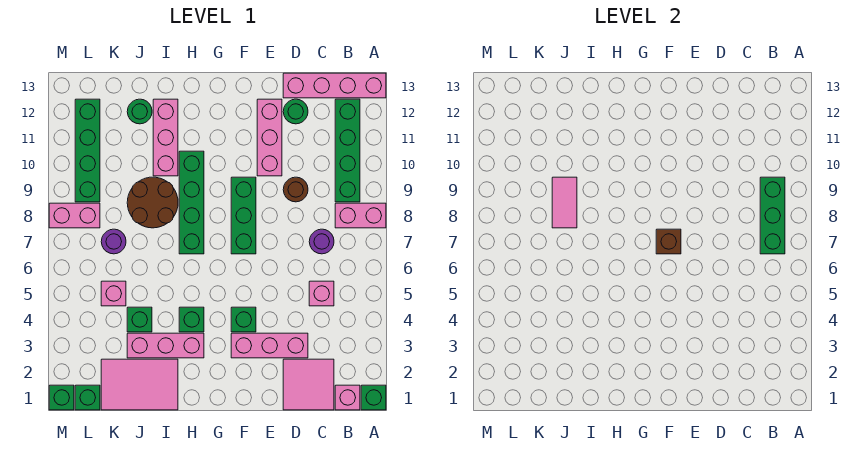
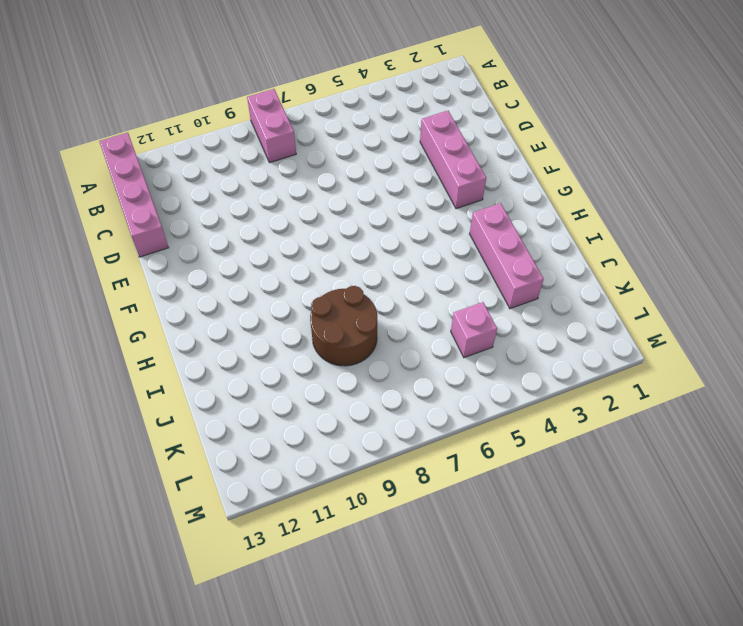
none -> green 1x1 brick [361,385,386,410]
none -> pink 1x1 brick [335,385,360,410]
none -> green 1x4 brick [335,99,360,202]
none -> pink 2x2 tile [283,359,334,410]

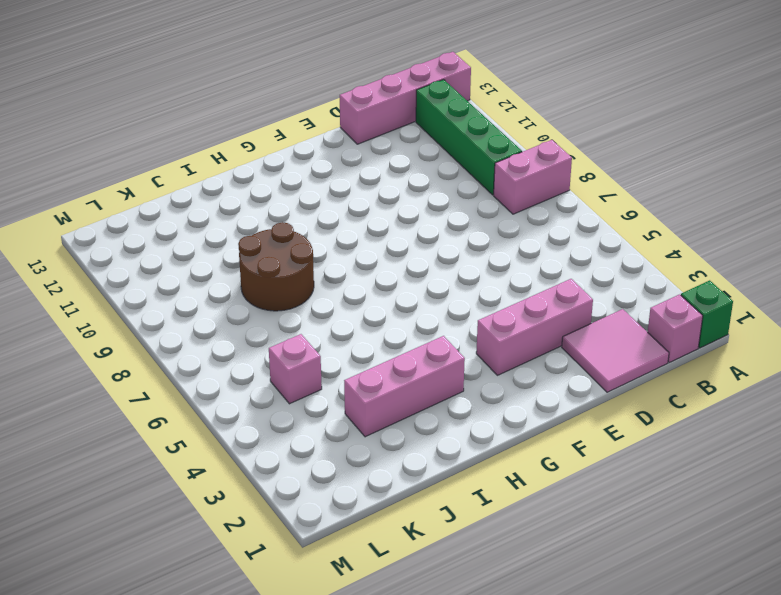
none -> pink 1x1 brick [309,281,334,306]
none -> purple 1x1 round brick [309,229,334,254]
none -> brown 1x1 round brick [283,177,308,202]
none -> green 1x1 round brick [283,99,308,124]

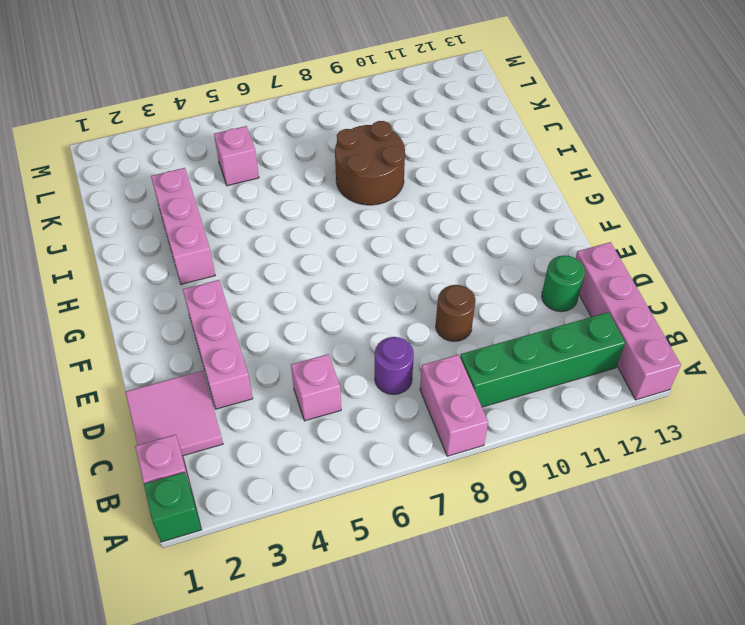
none -> pink 1x3 brick [257,99,282,176]
none -> green 1x1 brick [231,307,256,332]
none -> green 1x3 brick [231,177,256,254]
none -> green 1x1 brick [179,307,204,332]

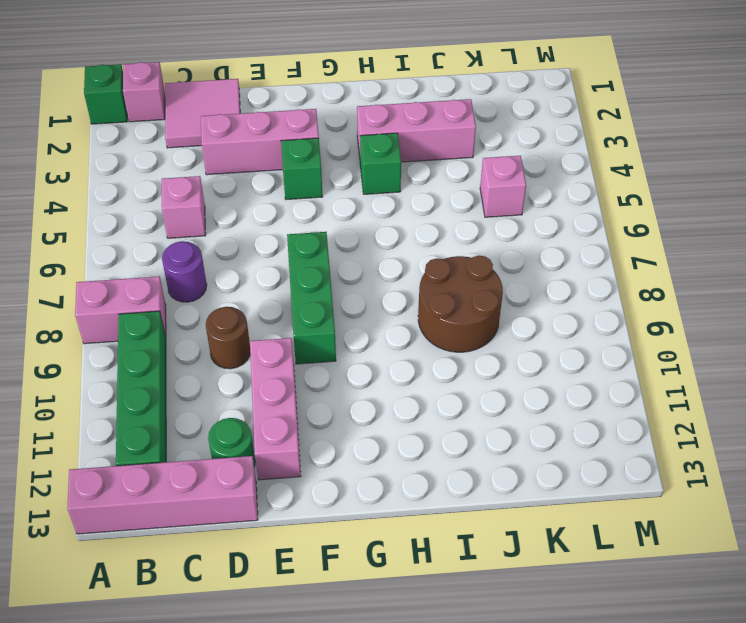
none -> green 1x4 brick [179,151,204,254]
none -> pink 2x3 tile [101,359,178,410]
none -> pink 1x3 brick [153,99,178,176]
none -> green 1x1 brick [127,307,152,332]

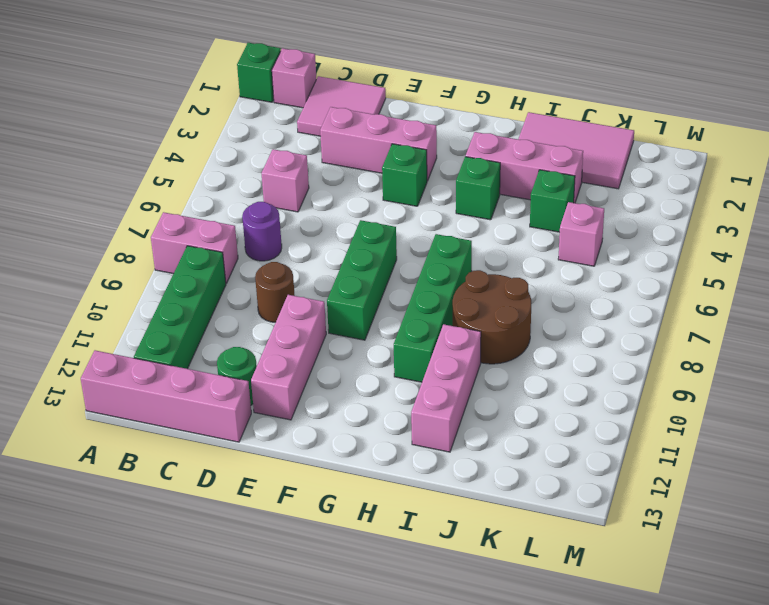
none -> green 1x1 round brick [127,99,152,124]
none -> purple 1x1 round brick [101,229,126,254]
none -> green 1x1 brick [75,385,100,410]
none -> pink 1x2 brick [49,203,100,228]

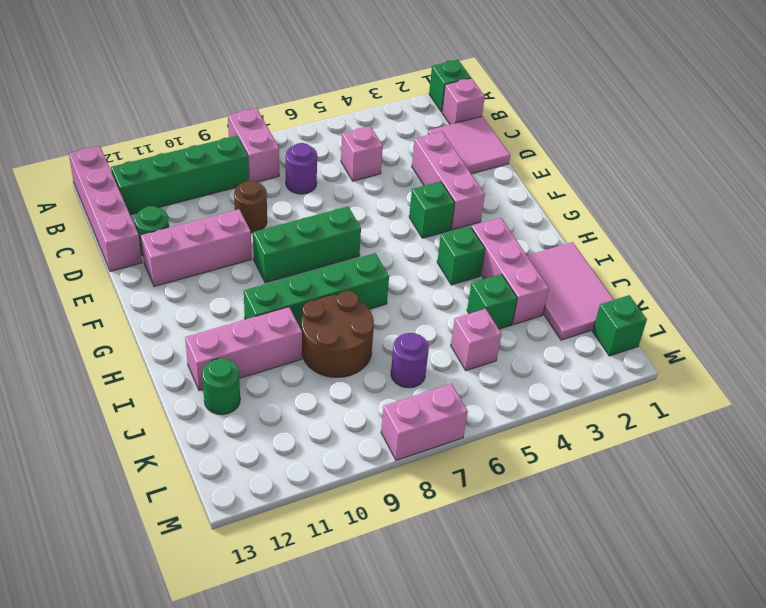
pink 1x2 brick [381,384,468,460] -> pink 1x2 brick turned to [49,203,100,228]
none -> green 1x4 brick [75,99,100,202]
none -> green 1x1 brick [49,385,74,410]
none -> green 1x3 brick [760,177,785,254]
none -> brown 1x1 brick [656,229,681,254]

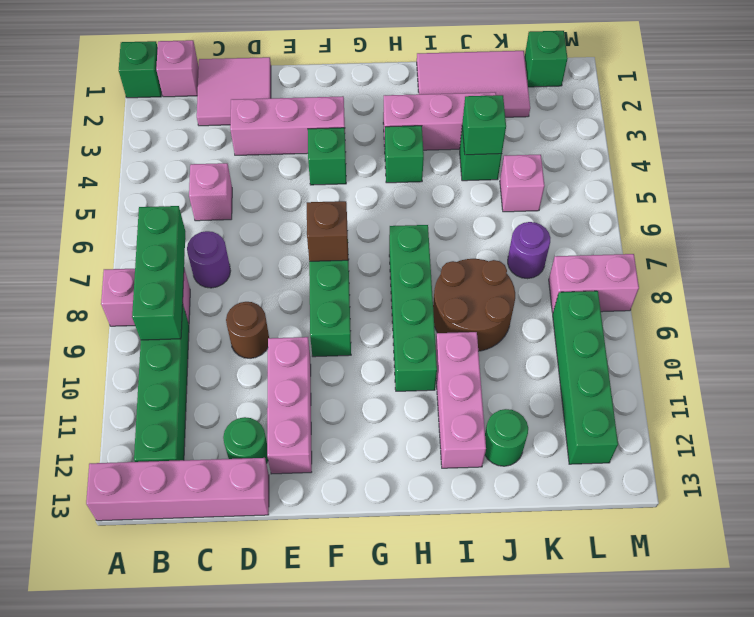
green 1x1 brick [462,95,506,155] -> green 1x1 brick moved to [49,385,74,410]
none -> pink 1x2 tile [552,177,577,228]

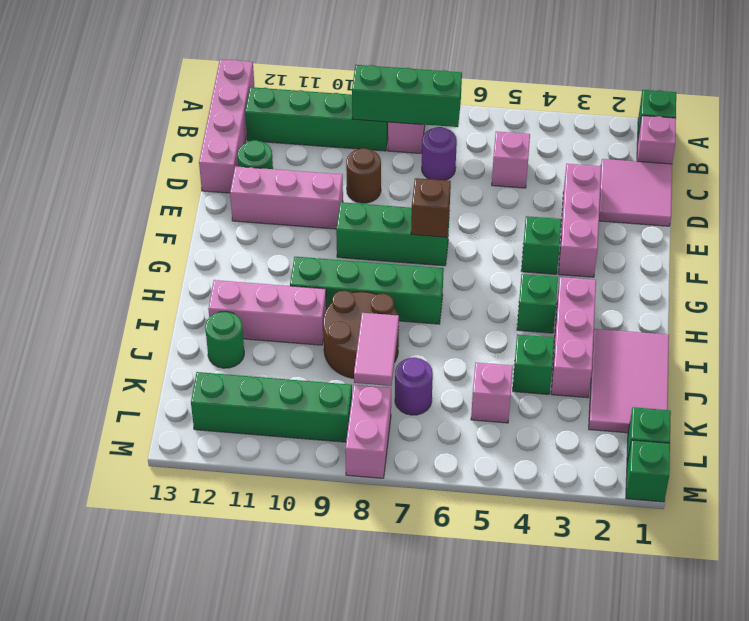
pink 1x2 tile [354,313,399,386] -> pink 1x2 tile turned to [552,177,577,228]

